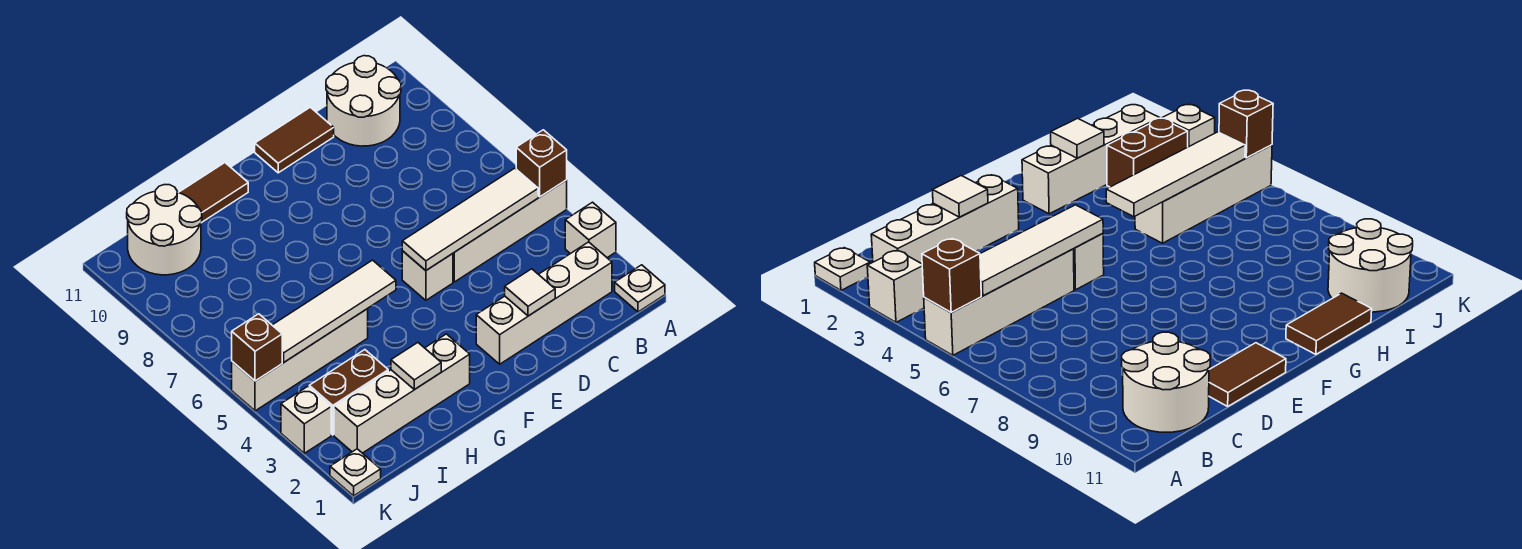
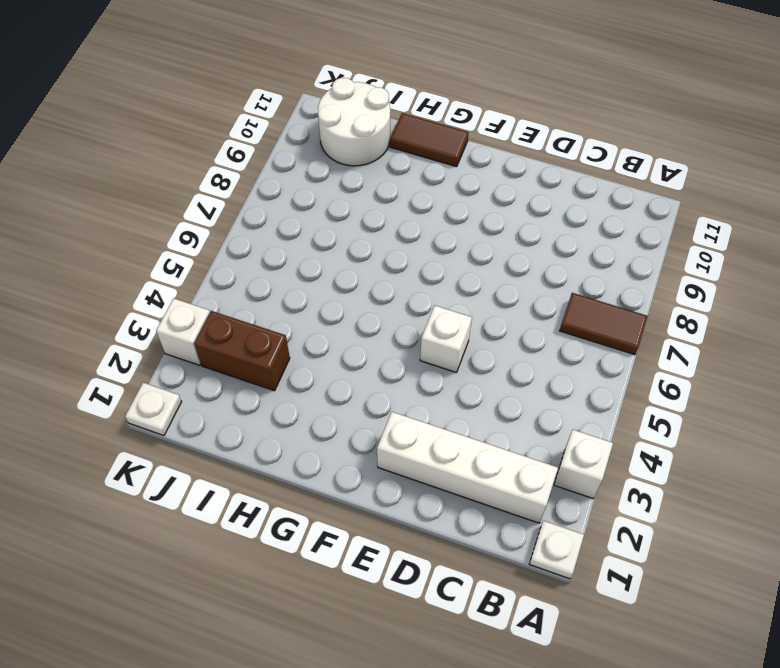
brown 1x2 tile [560,293,647,355] -> brown 1x2 tile moved to [255,107,334,173]
none -> white 1x4 brick [453,180,567,282]
none -> white 2x2 round brick [326,56,401,146]
none -> white 1x4 brick [334,334,470,453]

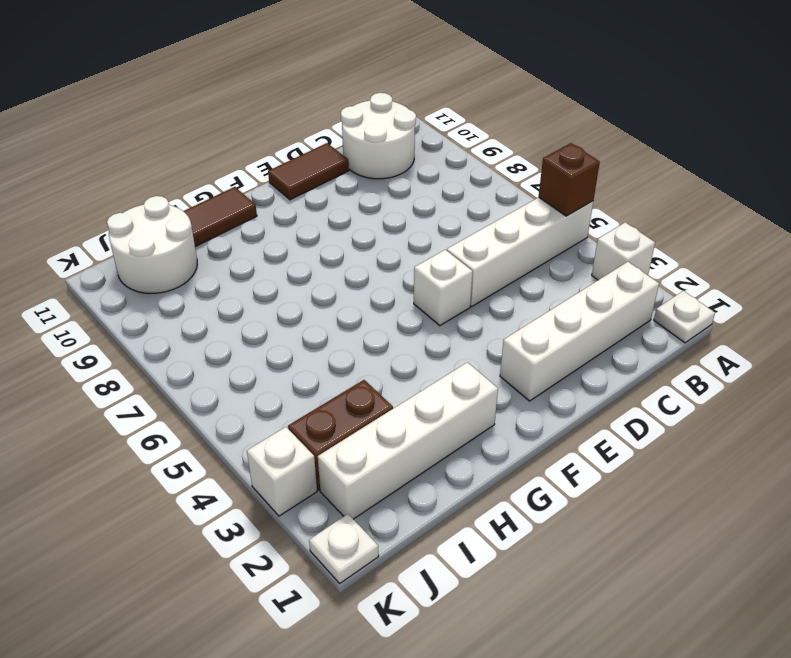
none -> white 1x4 brick [232,309,368,411]
none -> white 1x4 tile [402,168,538,270]
none -> white 1x1 tile [505,269,555,316]

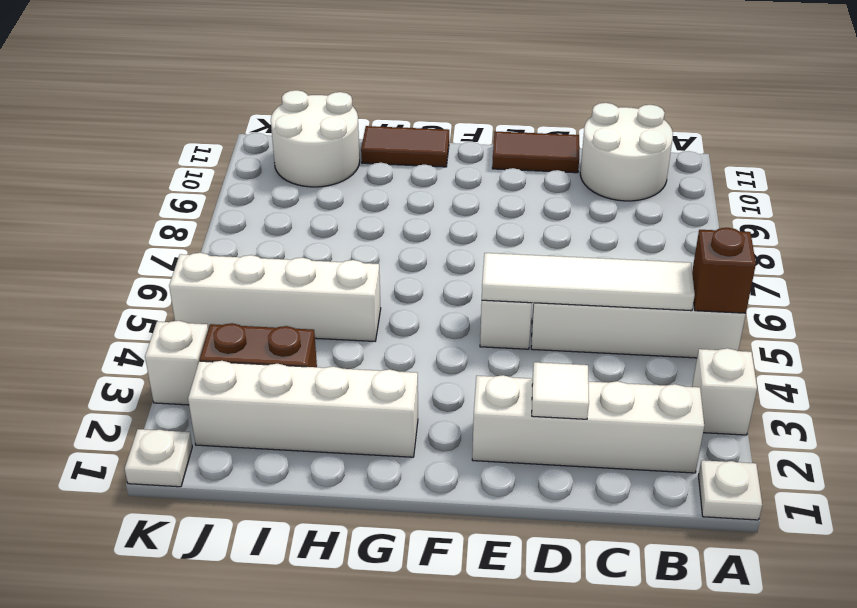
none -> white 1x4 tile [272,260,396,362]
none -> white 1x1 tile [391,343,441,390]
none -> brown 1x1 brick [232,314,282,381]

